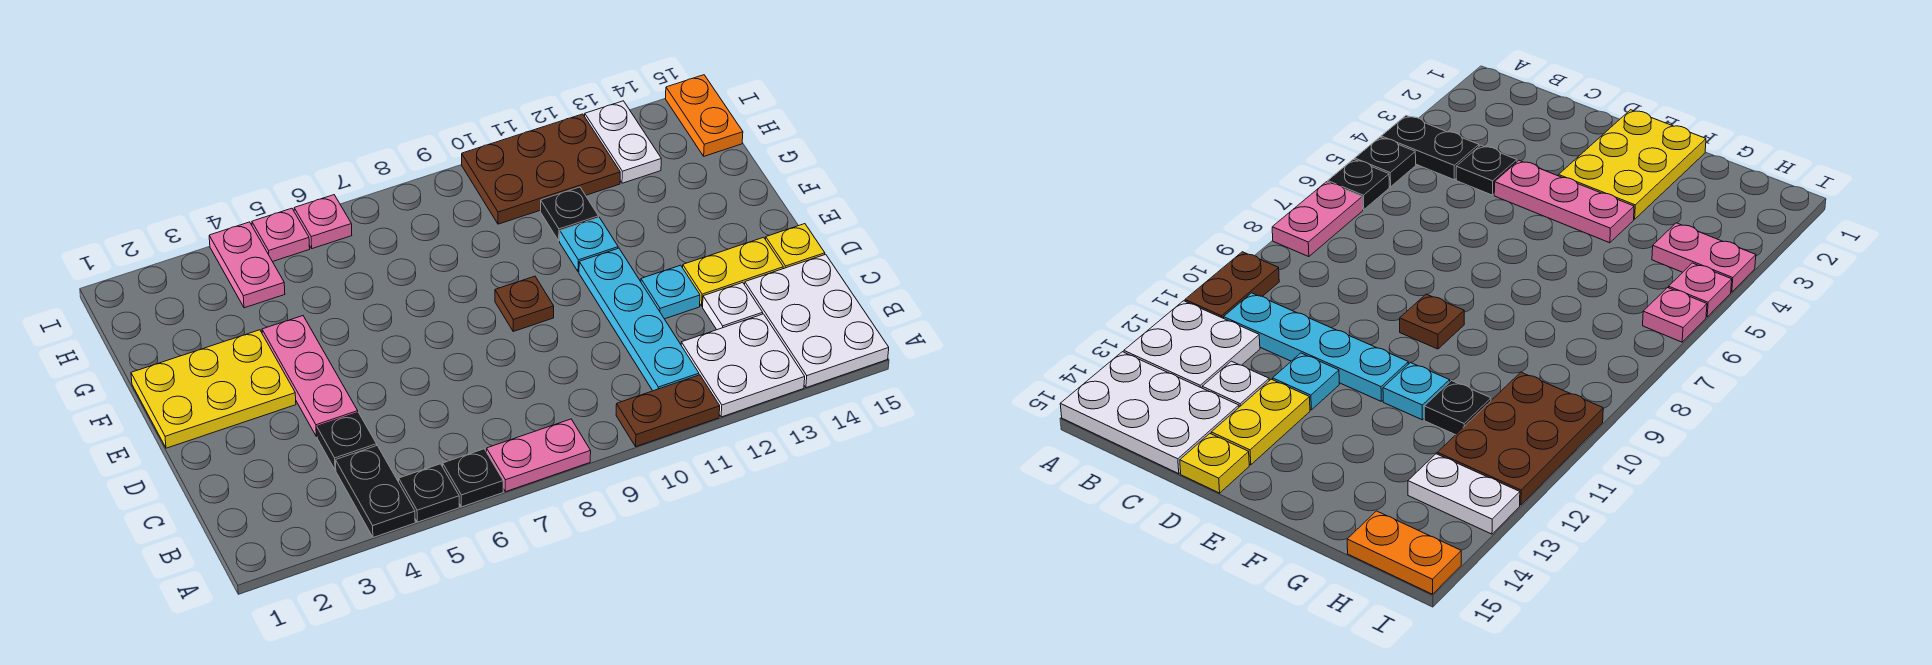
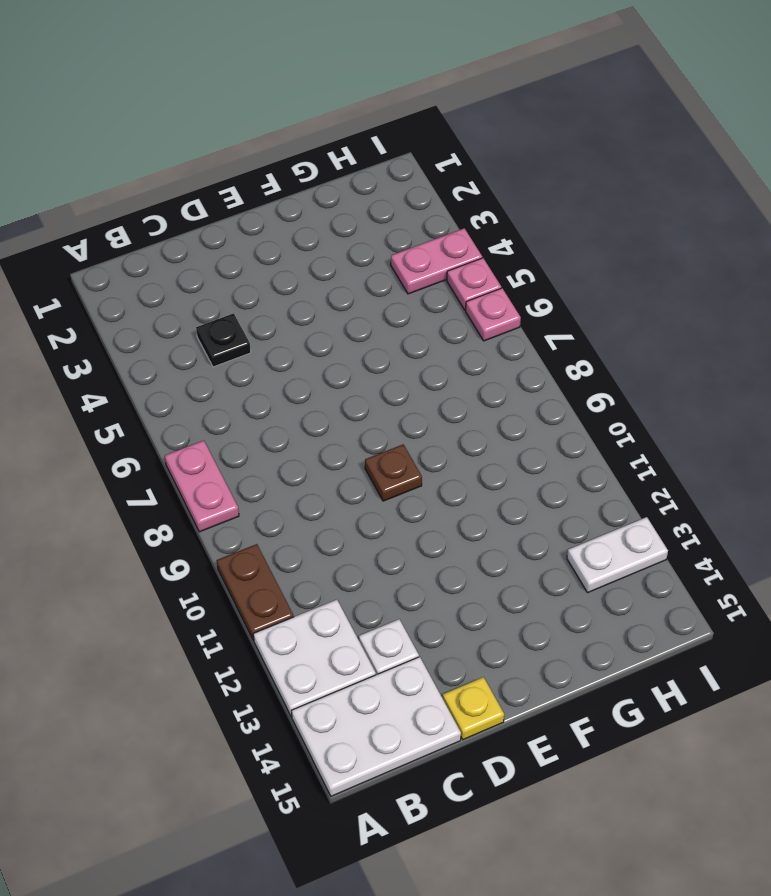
none -> black 1x2 plate [336,446,415,537]
none -> black 1x1 plate [399,464,459,522]
none -> black 1x1 plate [443,449,503,507]

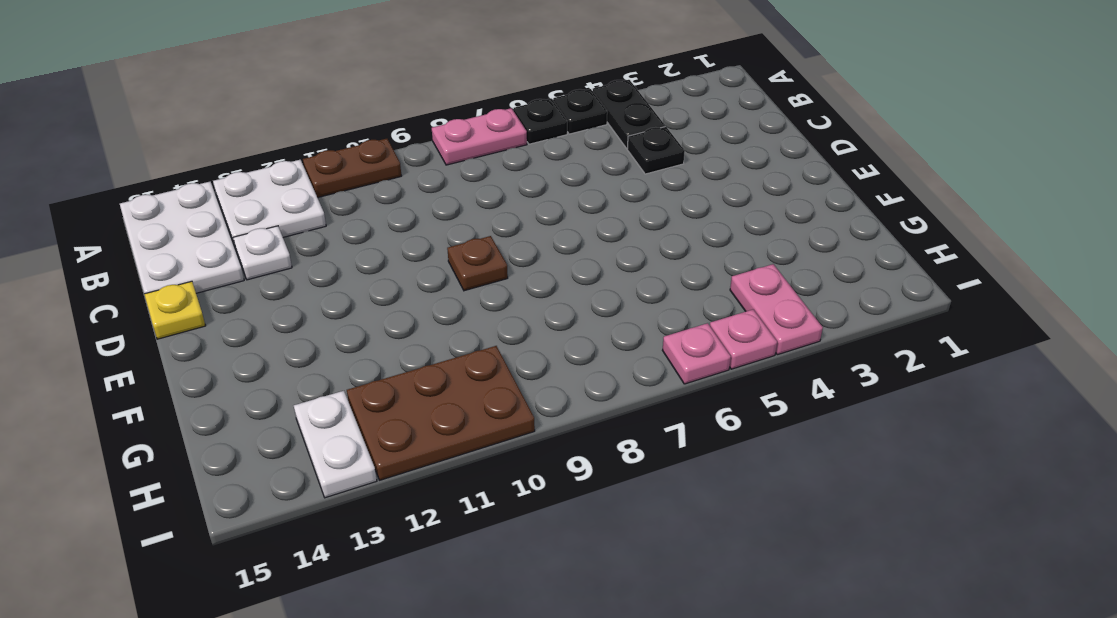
none -> cyan 1x4 plate [579,248,699,391]
none -> pink 1x3 plate [262,316,358,437]
none -> cyan 1x1 plate [641,265,700,319]

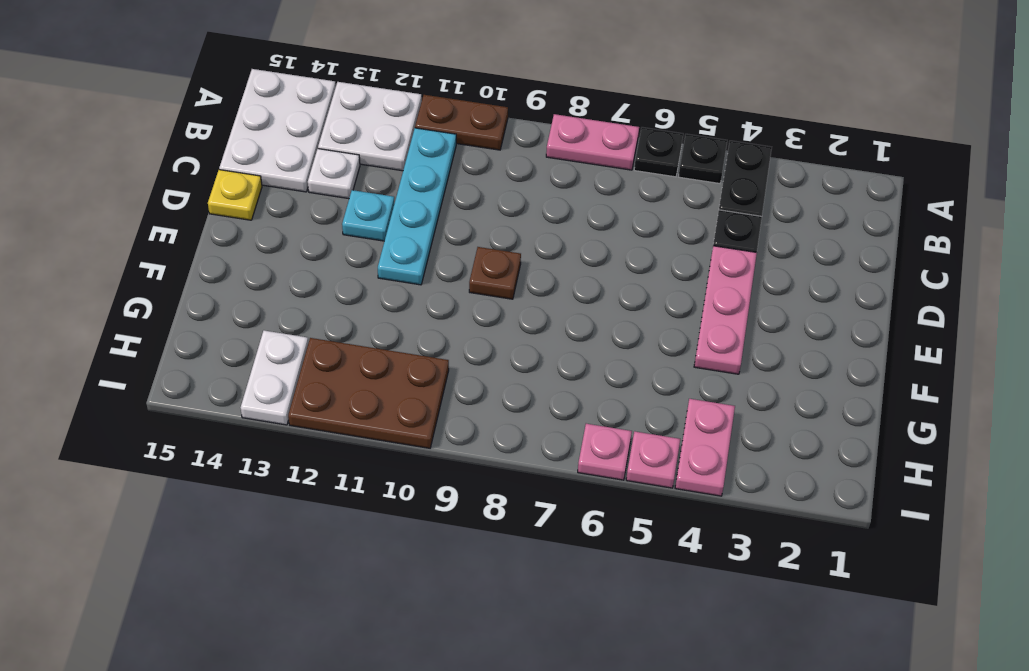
none -> yellow 1x2 plate [683,237,783,306]
none -> yellow 2x3 plate [131,330,296,448]
none -> cyan 1x1 plate [560,218,618,272]

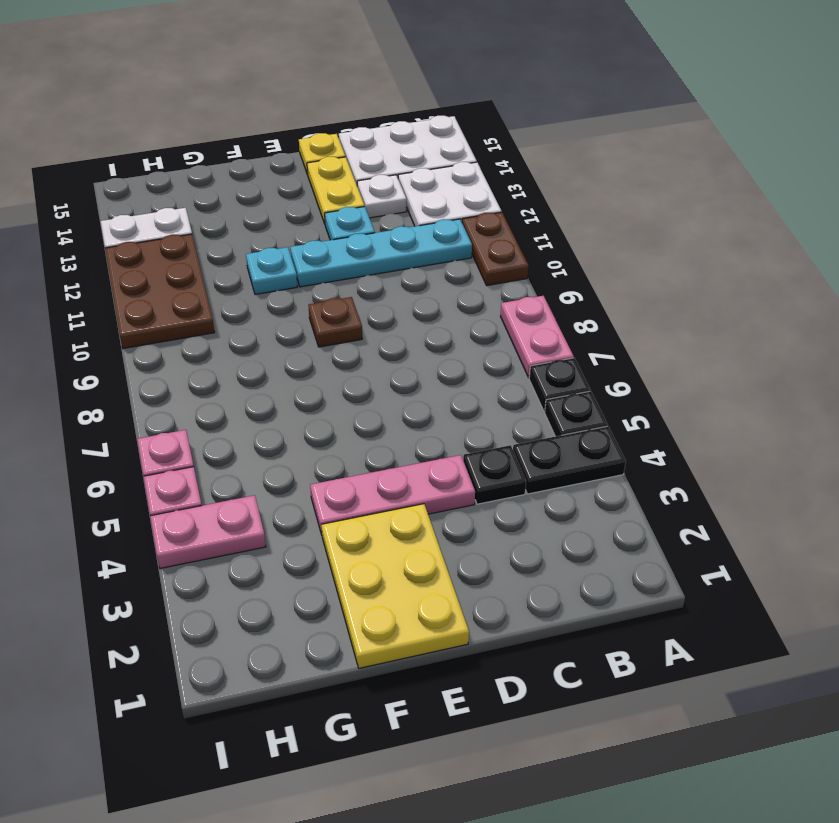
none -> black 1x1 plate [540,187,599,241]
none -> orange 1x2 plate [665,75,743,156]

